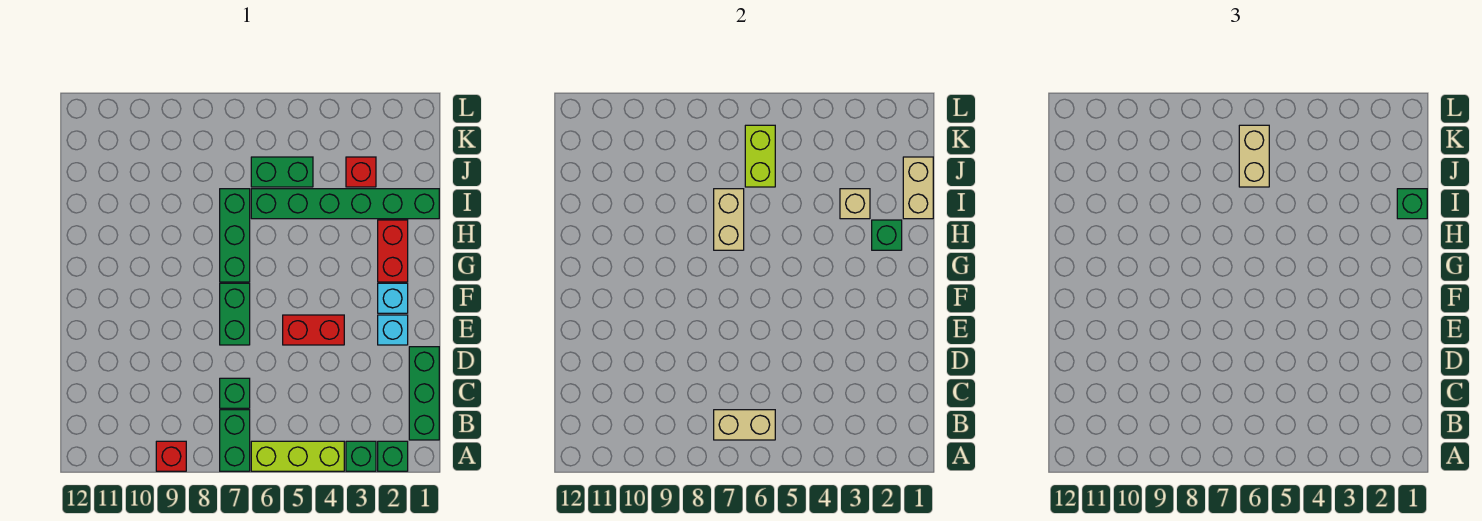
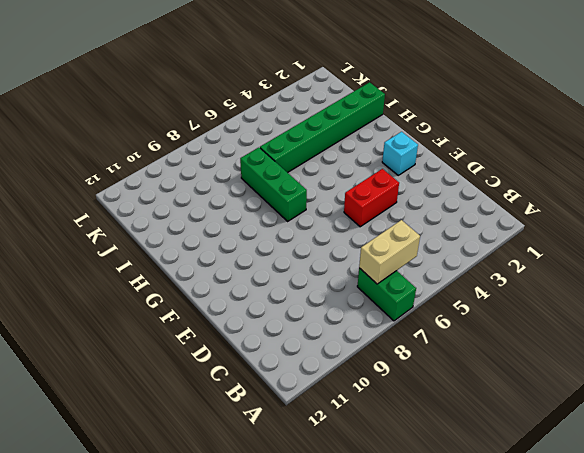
none -> green 1x1 brick [378,441,408,471]
none -> green 1x1 brick [346,441,376,471]
none -> lime 1x3 brick [251,441,344,471]

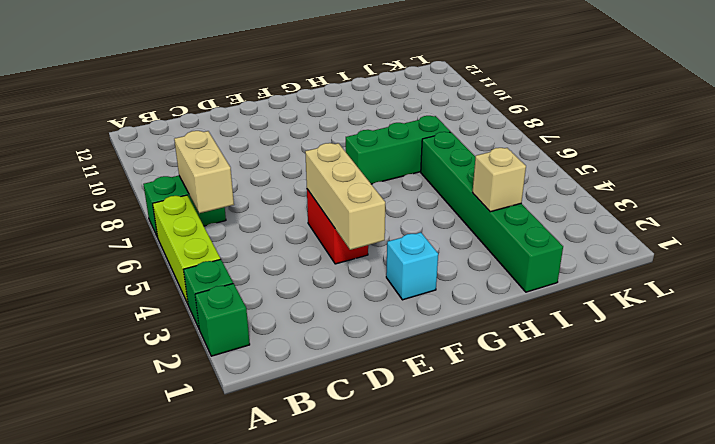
tan 1x3 brick [305,143,385,250] -> none
none -> red 1x1 brick [156,441,186,471]
none -> green 1x3 brick [409,347,439,440]
none -> green 1x1 brick [220,378,250,408]

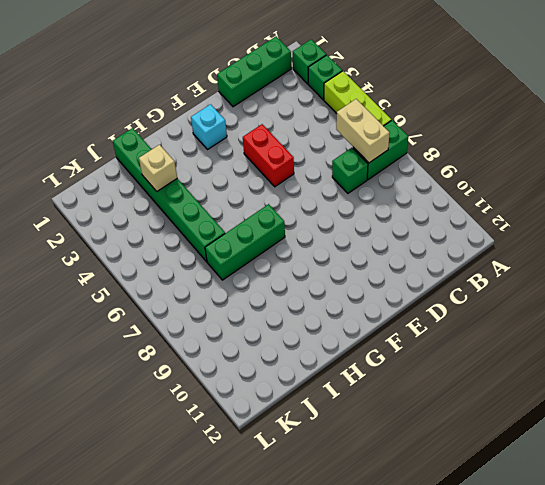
none -> red 1x1 brick [156,441,186,471]
none -> cyan 1x1 brick [378,315,408,345]
none -> green 1x2 brick [220,283,250,345]

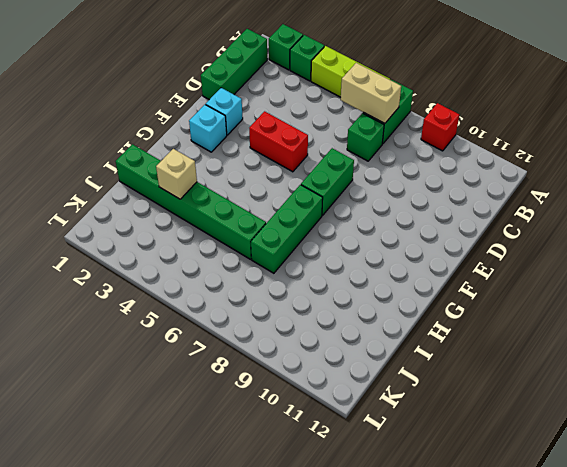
none -> red 1x2 brick [378,220,408,282]
none -> red 1x1 brick [346,157,376,187]
none -> green 1x2 brick [251,157,313,187]

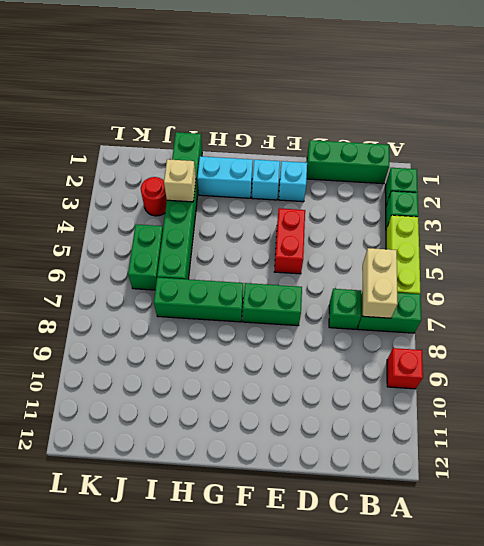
cyan 1x2 brick [197,156,253,198] -> red 1x2 brick [378,220,408,282]
red 1x1 round brick [141,177,167,216] -> red 1x1 brick [346,157,376,187]
none -> green 1x1 brick [872,220,902,250]
none -> tan 1x2 brick [714,189,744,250]
none -> tan 1x2 brick [903,157,933,219]

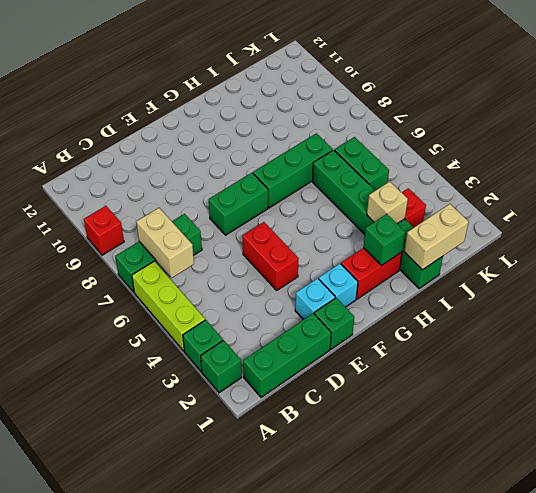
green 1x1 brick [314,298,354,349] -> green 1x1 brick moved to [1397,189,1427,219]
none -> tan 1x2 brick [714,189,744,250]
none -> lime 1x2 brick [745,125,775,187]
none -> tan 1x2 brick [1239,125,1269,187]

